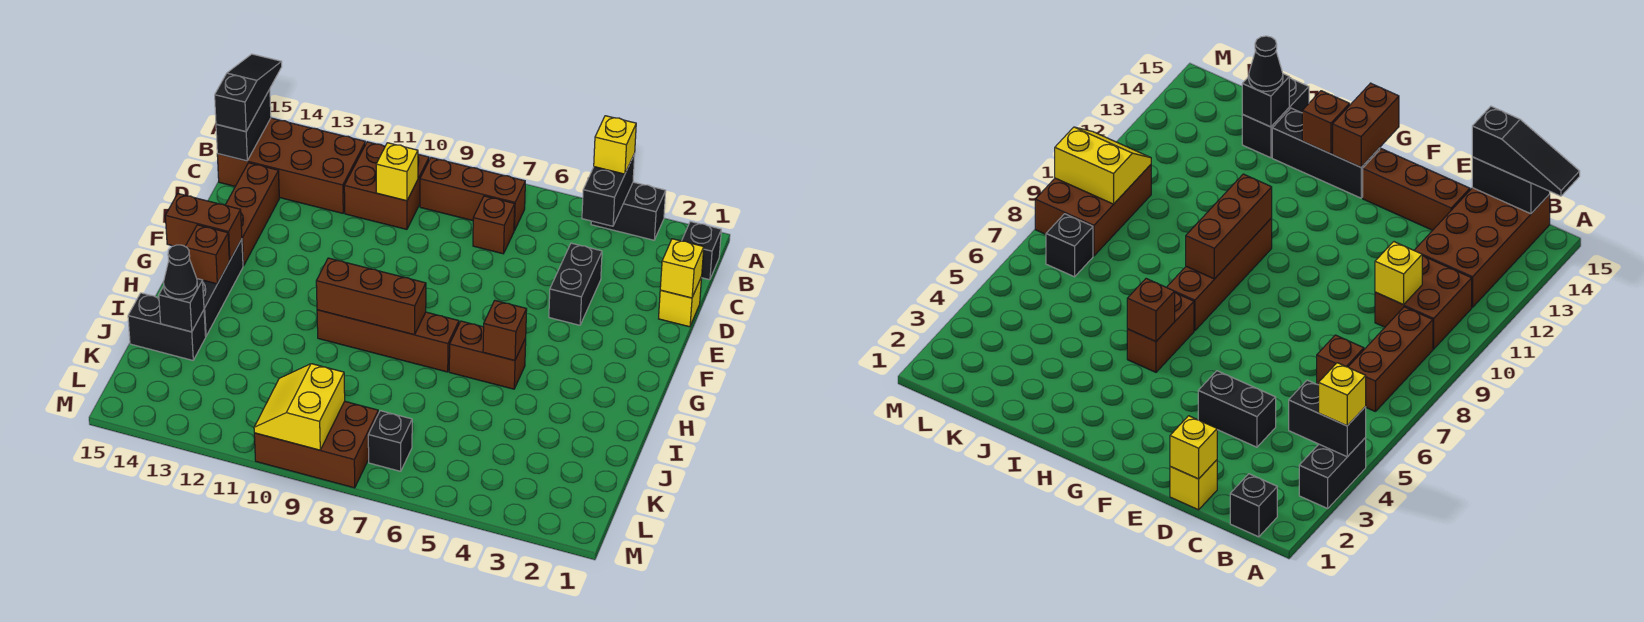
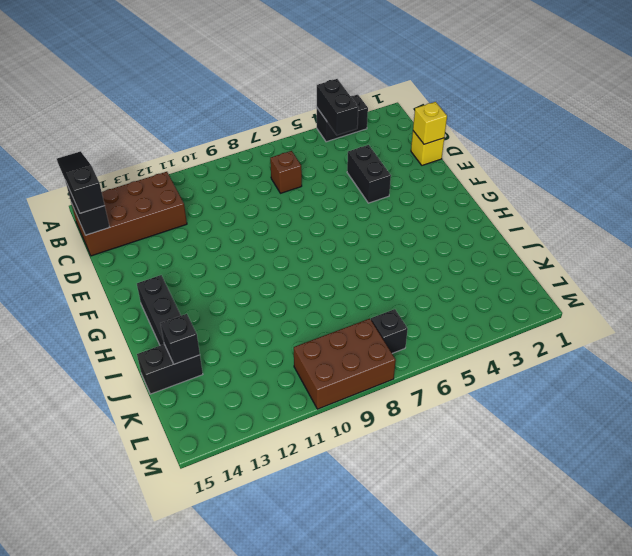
none -> black 1x1 brick [682,222,721,280]
none -> brown 1x3 brick [420,158,525,231]
none -> brown 2x2 brick [344,142,429,229]

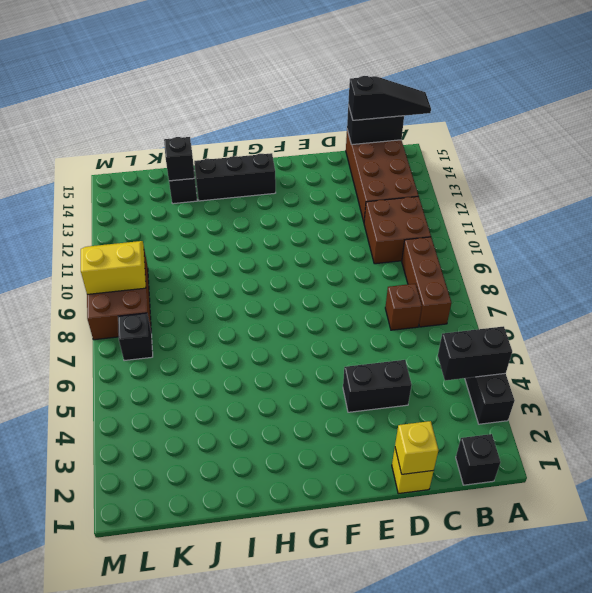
none -> brown 1x3 brick [226,163,279,266]
none -> brown 1x2 brick [449,321,526,389]
none -> brown 1x4 brick [317,310,459,372]

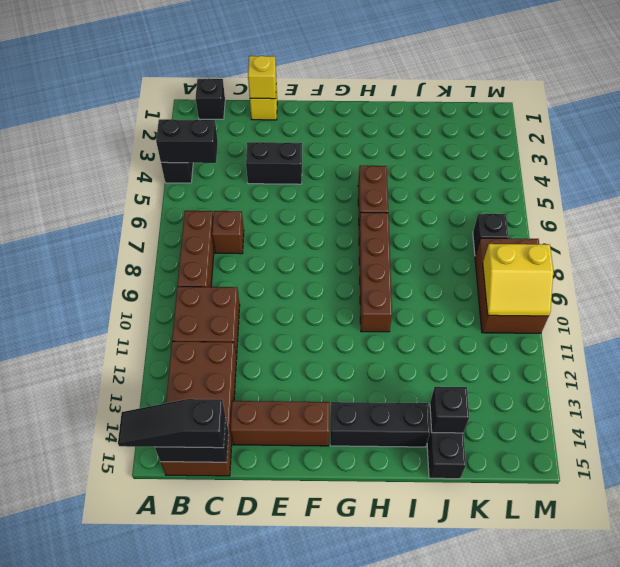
none -> yellow 1x1 brick [376,143,418,201]
none -> brown 1x2 brick [165,194,242,260]
none -> brown 1x1 brick [483,301,527,361]

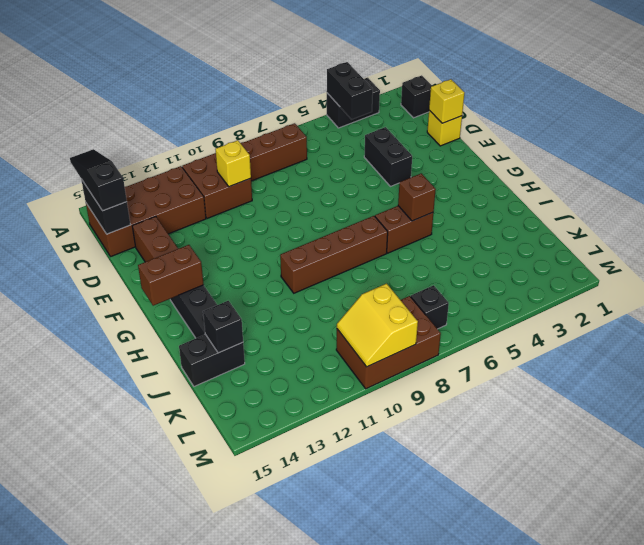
none -> brown 1x1 brick [473,196,515,254]
none -> brown 1x3 brick [316,258,426,335]
none -> brown 1x1 brick [185,225,229,284]

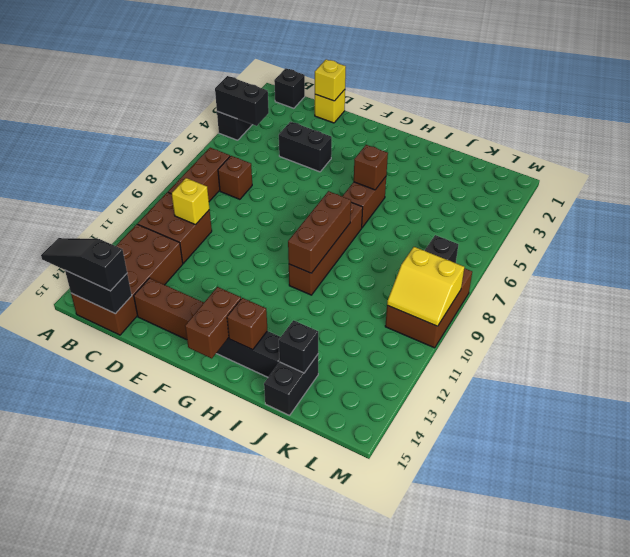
none -> yellow 1x1 brick [594,116,636,174]
none -> black 1x1 cone [164,245,197,299]

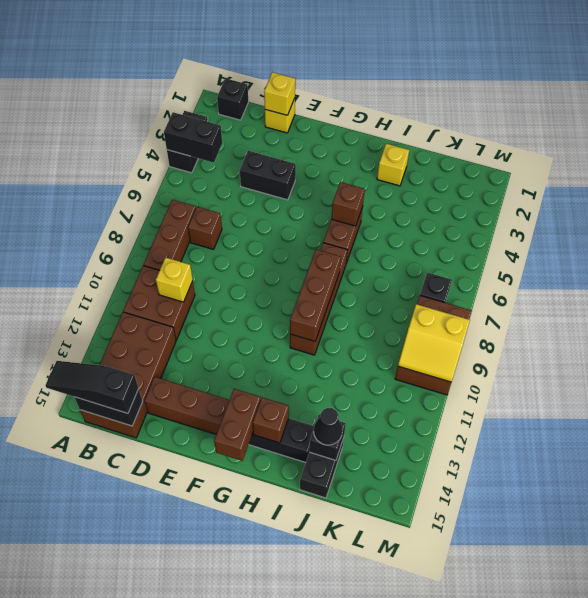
yellow 1x1 brick [377,144,409,186] -> yellow 1x1 brick moved to [594,116,636,174]

